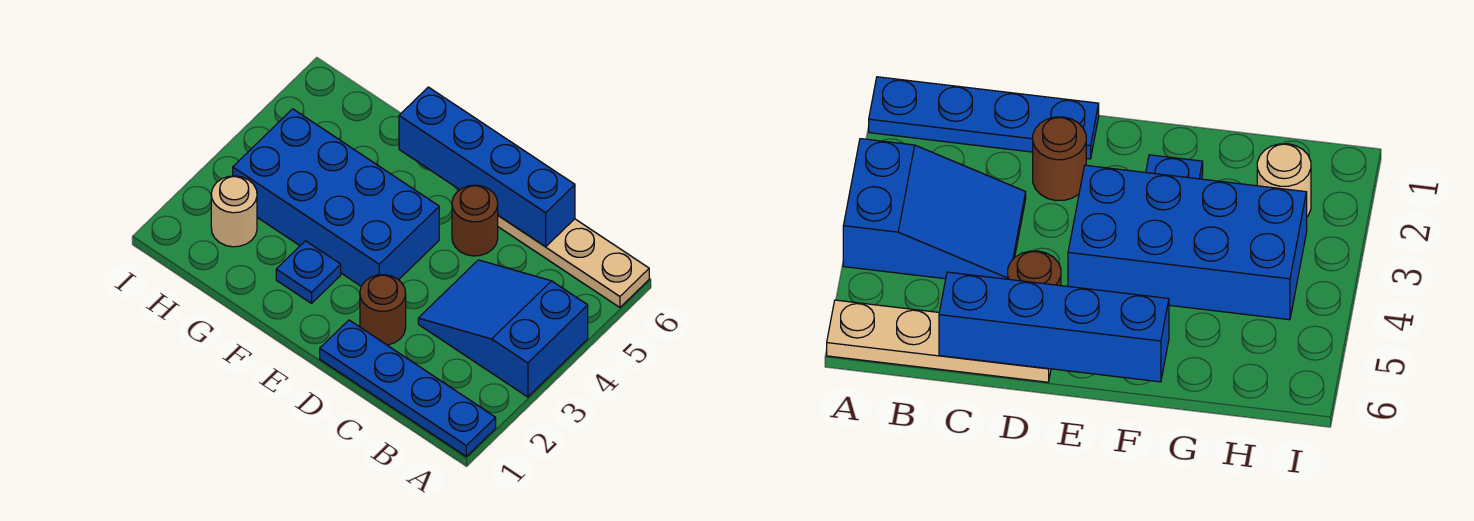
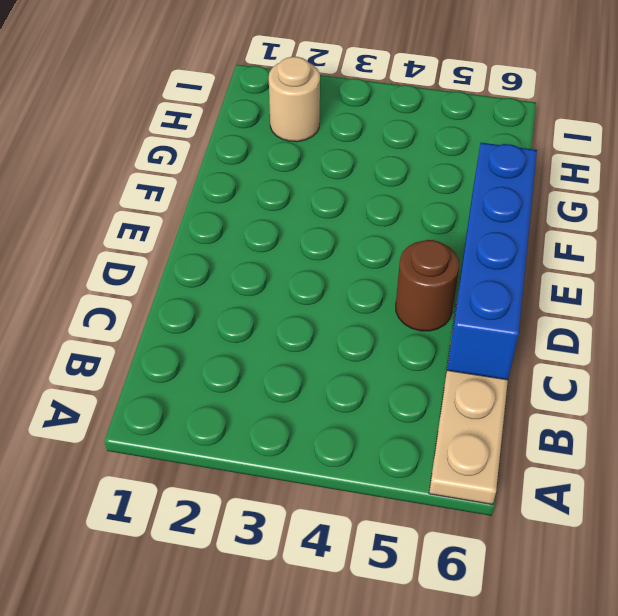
none -> blue 1x4 plate [320,320,496,456]
none -> blue 2x3 slope [418,260,588,397]

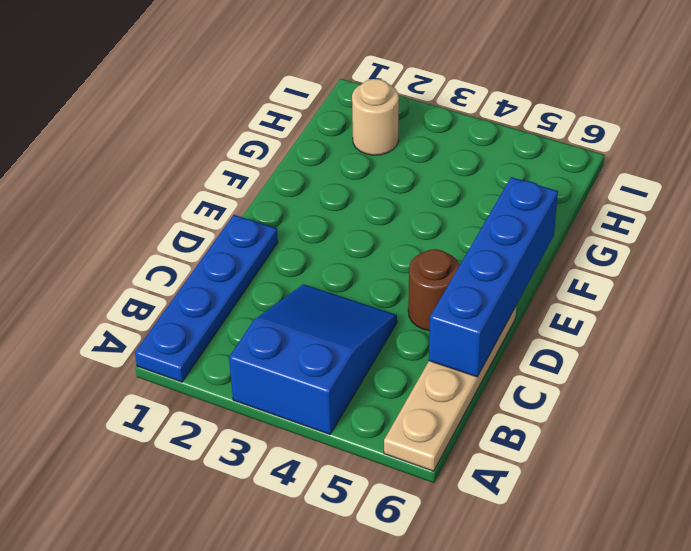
none -> brown 1x1 round brick [360,275,406,345]
none -> blue 2x4 brick [233,109,439,286]

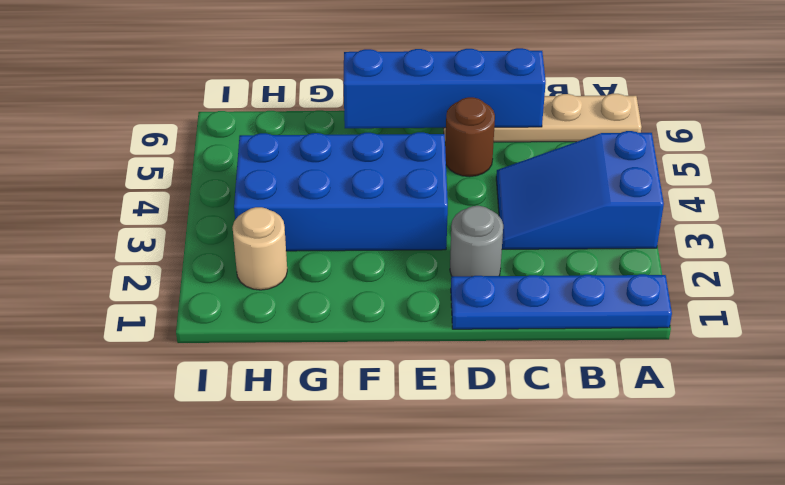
grey 1x1 round brick [450,206,503,276] -> brown 1x1 round brick [360,275,406,345]
none -> blue 1x1 plate [276,241,341,303]

